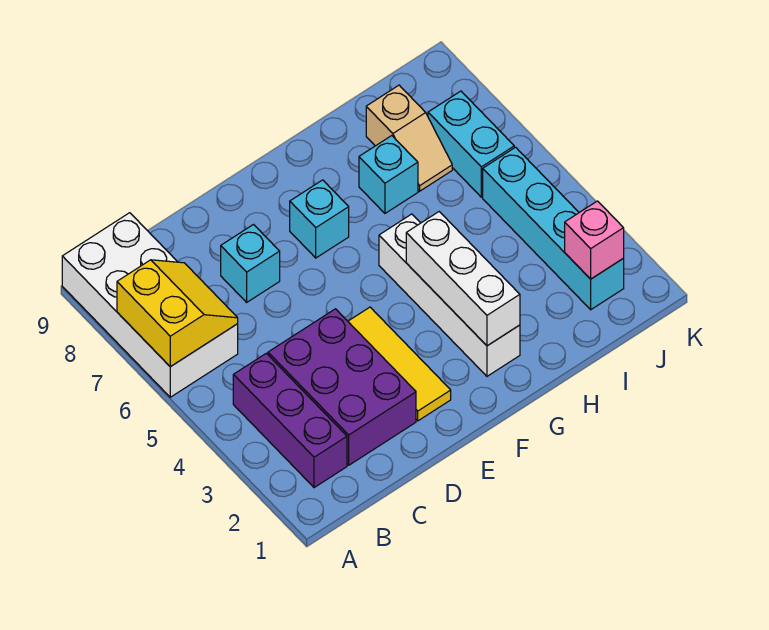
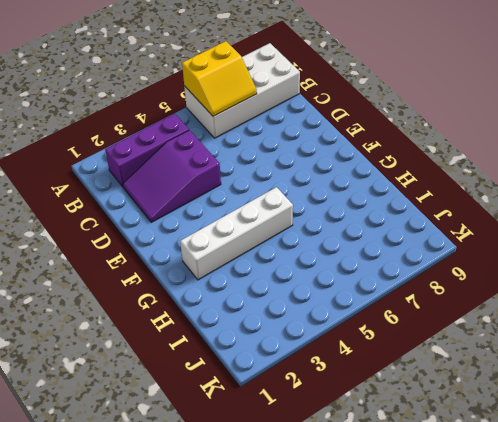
purple 2x3 slope [123,130,221,222] -> purple 2x3 brick [268,309,416,465]
none -> cyan 1x1 brick [221,225,280,302]
none -> yellow 1x3 tile [348,307,451,421]
none -> cyan 1x1 brick [290,180,349,258]

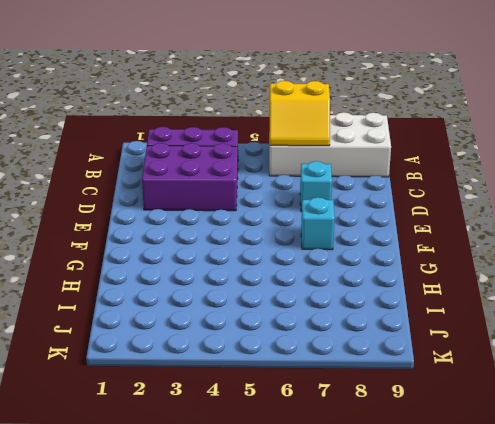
none -> yellow 1x3 tile [348,307,451,421]
none -> white 1x4 brick [379,214,520,376]
none -> cyan 1x1 brick [359,136,418,213]

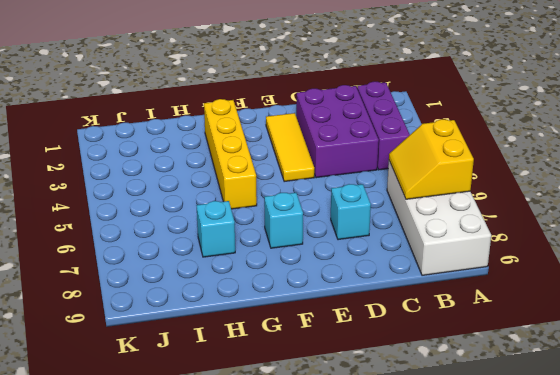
yellow 1x4 brick [204,99,257,209] -> white 1x4 brick [379,214,520,376]
none -> tan 1x2 slope [366,85,452,191]
none -> cyan 1x4 brick [483,147,624,310]
none -> cyan 1x2 brick [428,91,514,197]

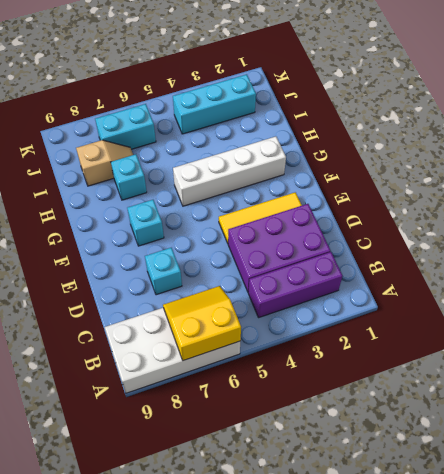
cyan 1x3 brick [173,74,256,134] -> cyan 1x4 brick [483,147,624,310]
none -> white 1x3 brick [406,212,520,346]
none -> pink 1x1 brick [565,201,624,279]

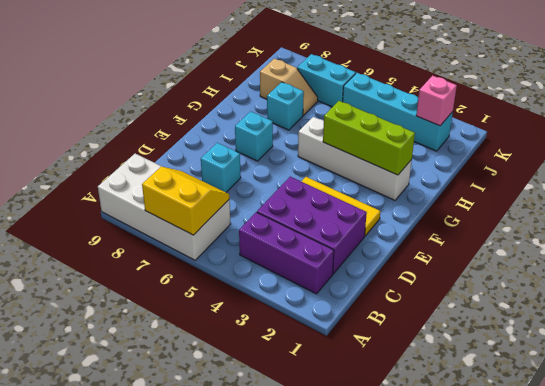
lime 1x3 brick [323,101,415,175] -> white 1x3 brick [406,212,520,346]

